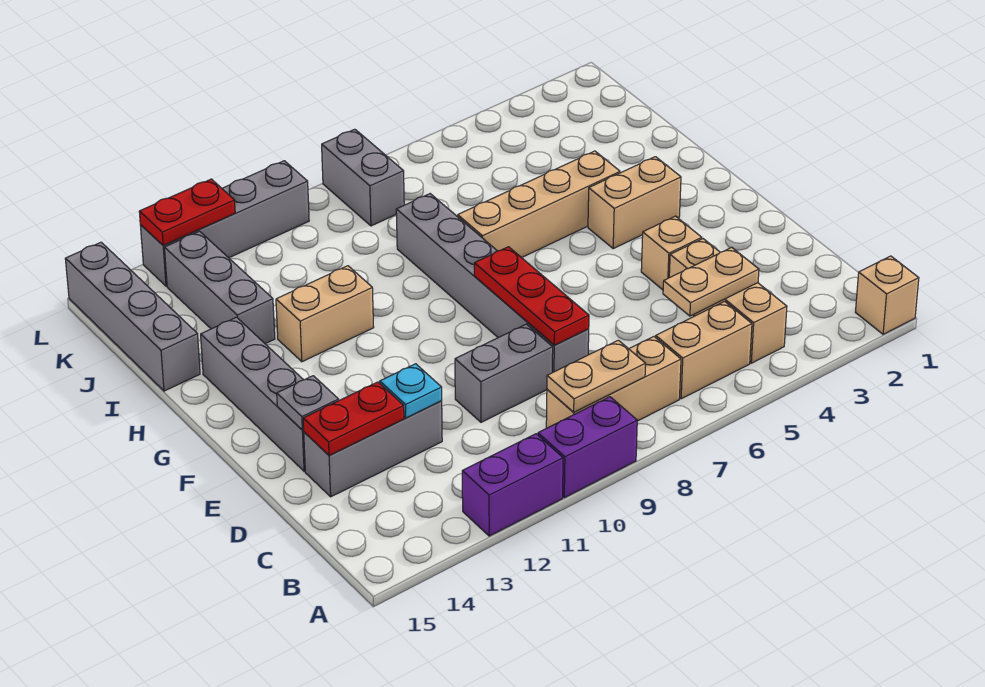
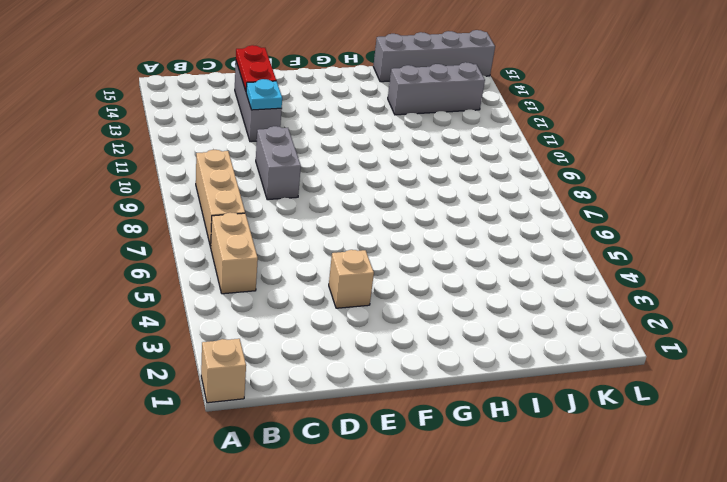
none -> purple 1x2 brick [538,397,637,498]
none -> purple 1x2 brick [462,434,563,536]
none -> tan 1x3 brick [669,239,787,363]

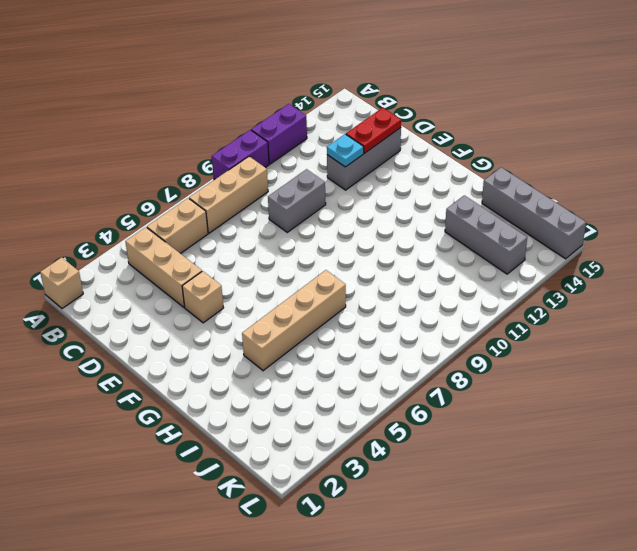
none -> grey 1x6 brick [396,194,589,373]
none -> grey 1x4 brick [201,317,305,471]
none -> tan 1x2 brick [588,157,681,249]

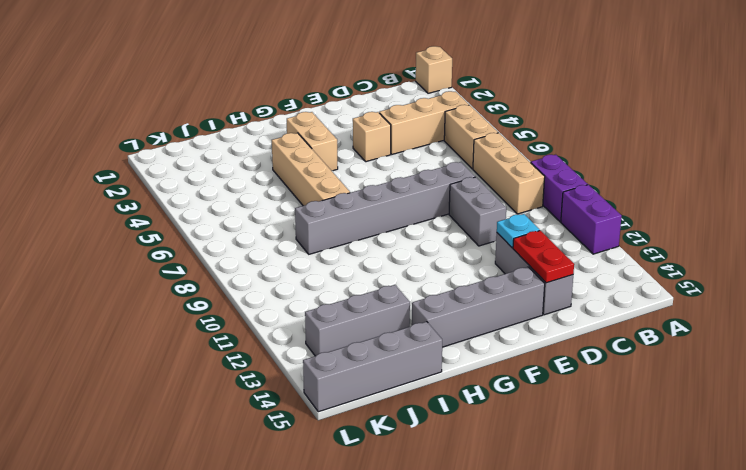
none -> tan 1x2 brick [276,266,374,362]
none -> grey 1x2 brick [322,129,404,226]
none -> grey 1x4 brick [140,161,309,286]

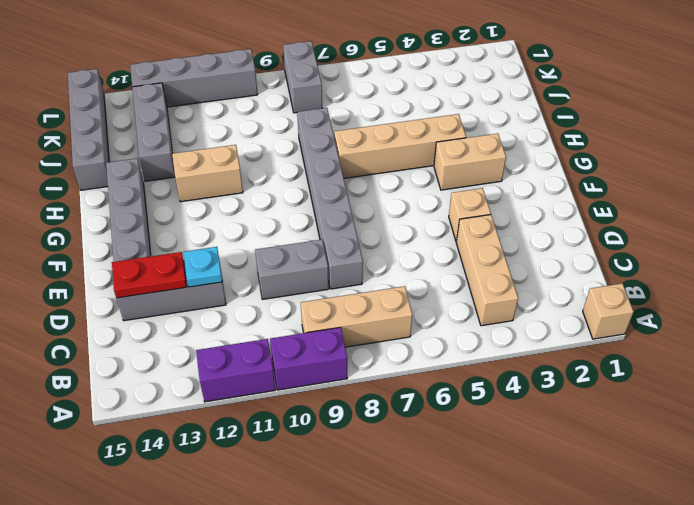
none -> tan 1x2 brick [656,301,752,399]
none -> tan 1x2 plate [547,340,646,412]
none -> tan 1x2 plate [663,247,759,316]

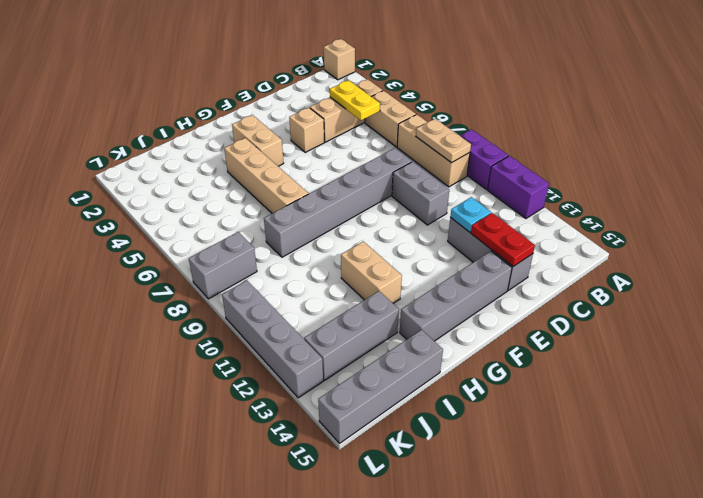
yellow 1x2 plate [330,80,380,120] -> tan 1x2 plate [663,247,759,316]
none -> red 1x3 plate [474,247,589,345]
none -> grey 1x1 plate [277,376,339,430]
none -> red 1x2 plate [139,179,235,246]

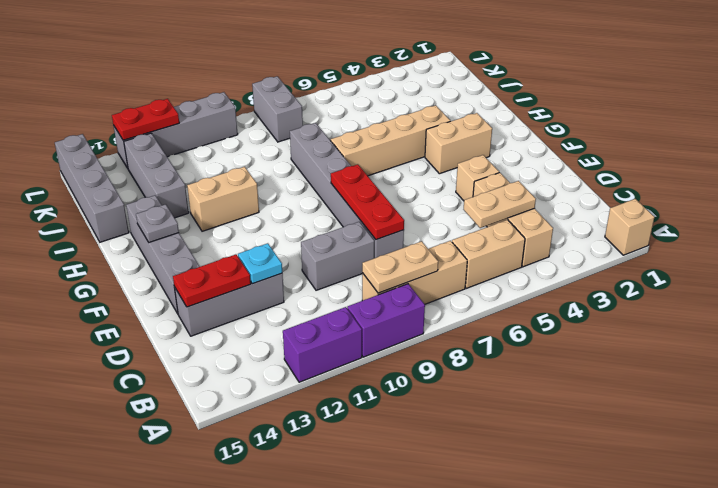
grey 1x1 plate [136,204,179,242] -> grey 1x1 plate moved to [277,376,339,430]

